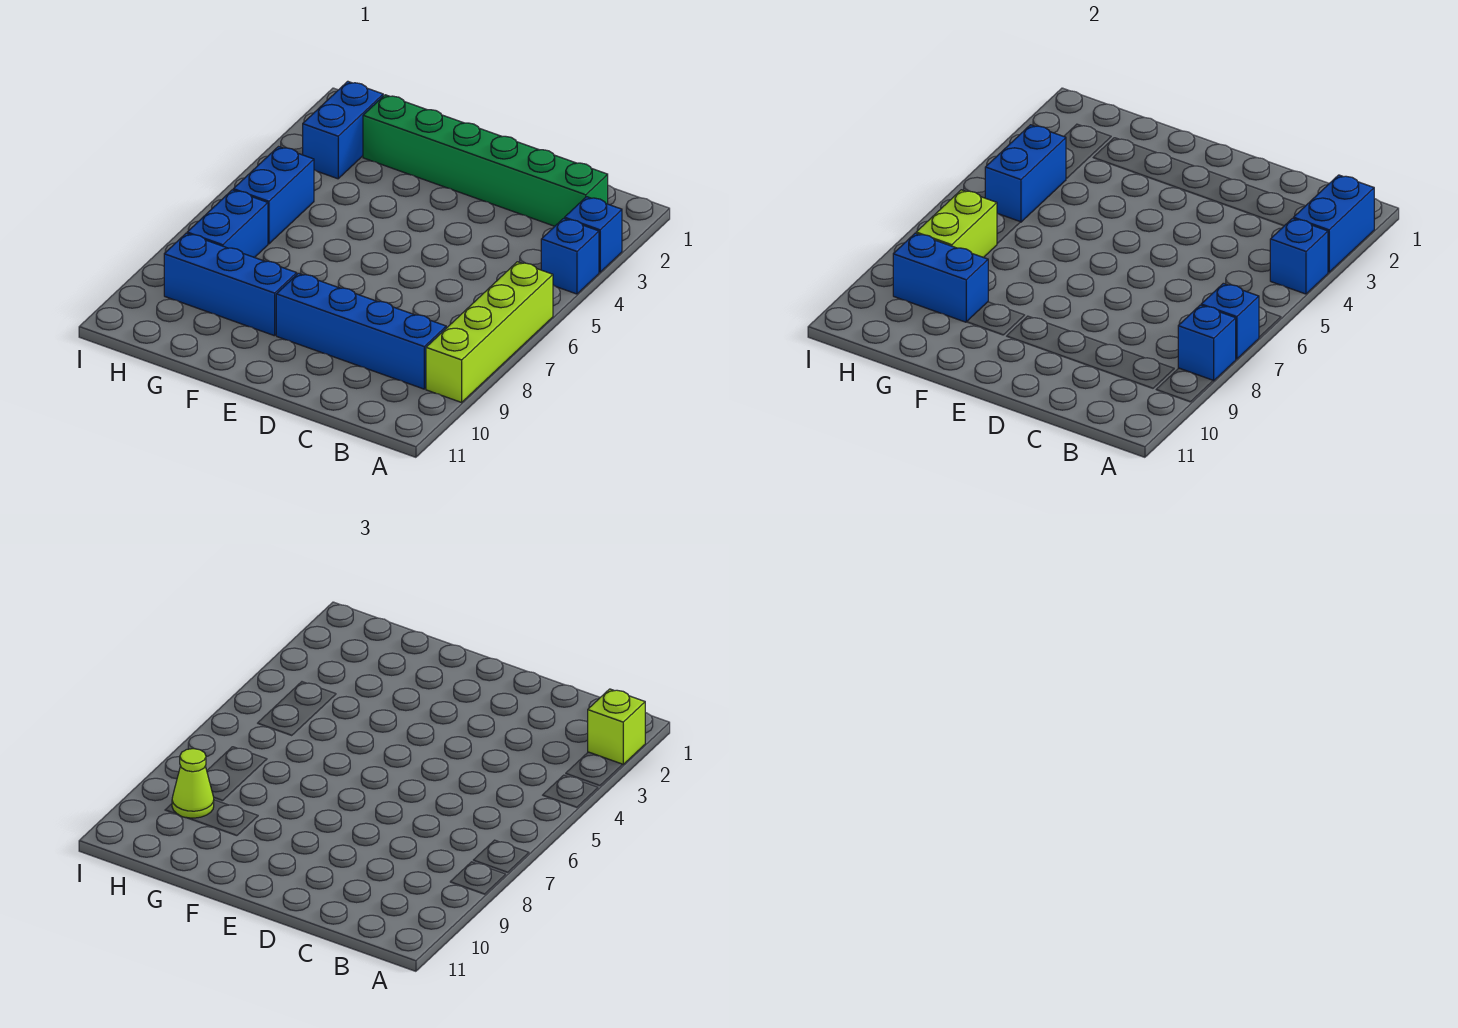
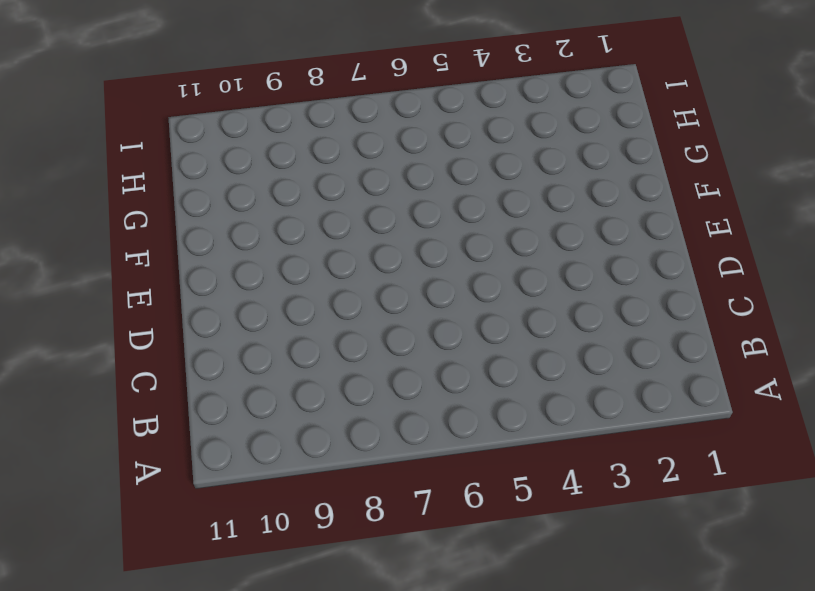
none -> blue 1x1 brick [565,197,622,272]
none -> blue 1x1 brick [541,218,599,294]
none -> lime 1x4 brick [426,262,553,402]

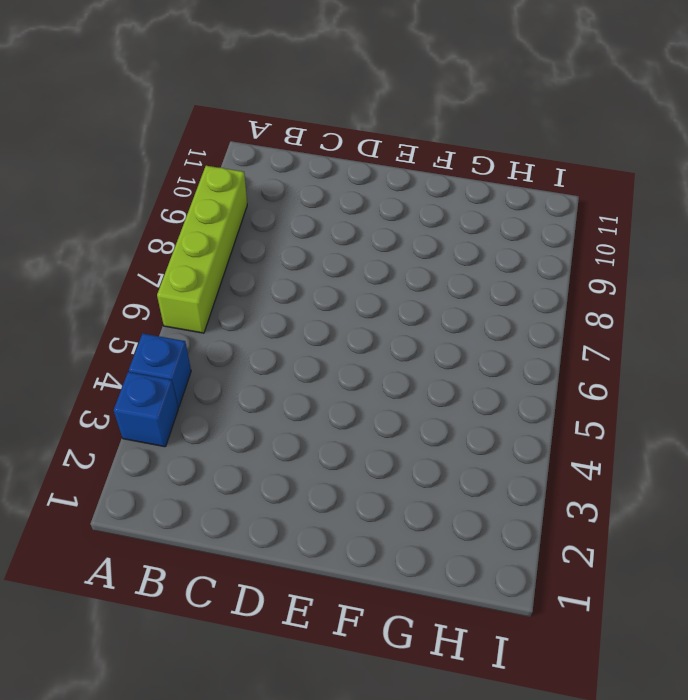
none -> green 1x6 brick [363,95,608,226]
none -> blue 1x4 brick [276,273,446,389]
none -> blue 1x3 brick [164,233,297,336]

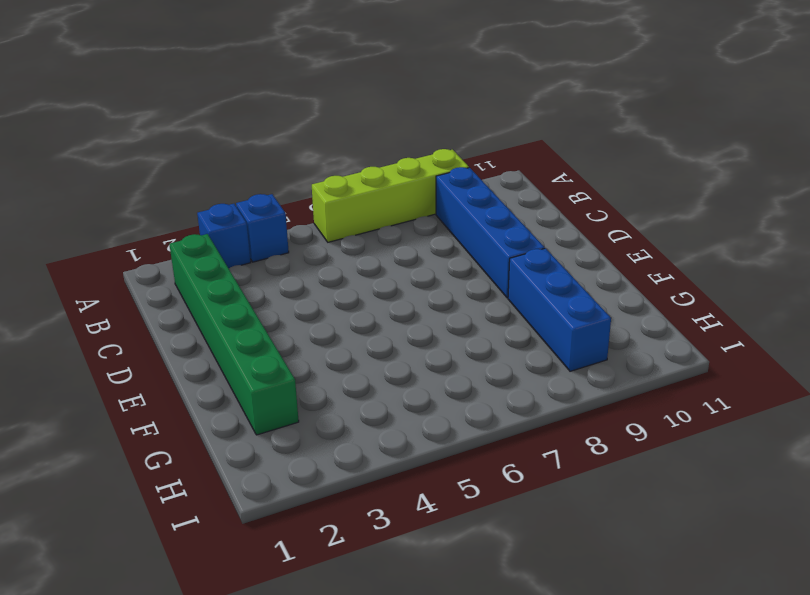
none -> blue 1x2 brick [303,81,383,179]
none -> blue 1x2 brick [233,147,314,244]
none -> blue 1x2 brick [187,190,268,258]

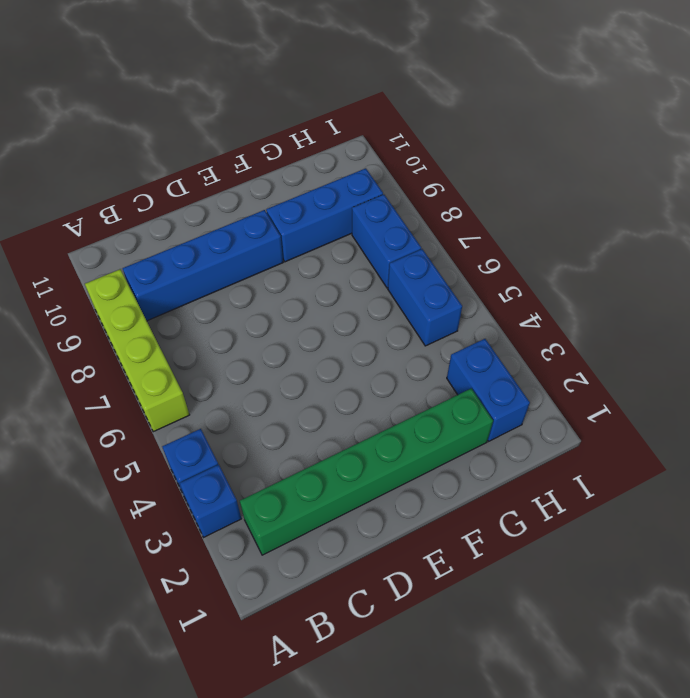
none -> blue 1x2 brick [1294,175,1374,272]
none -> blue 1x1 brick [1270,218,1328,294]
none -> blue 1x1 brick [1201,283,1259,359]

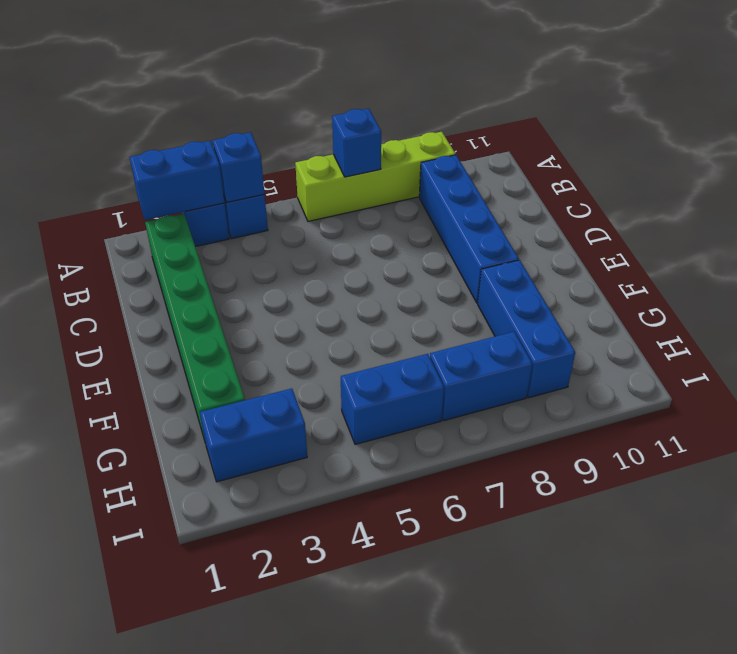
none -> blue 1x1 brick [1178,305,1236,381]
none -> blue 1x2 brick [893,233,988,322]
none -> blue 1x2 brick [985,125,1066,222]

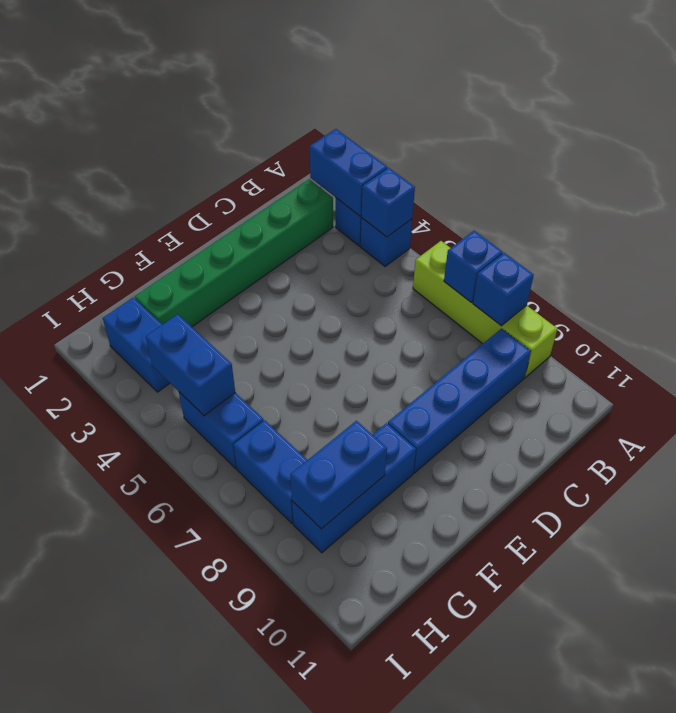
none -> lime 1x2 brick [916,190,997,258]
none -> lime 1x1 brick [588,689,645,765]
none -> lime 1x1 cone [172,749,214,818]

